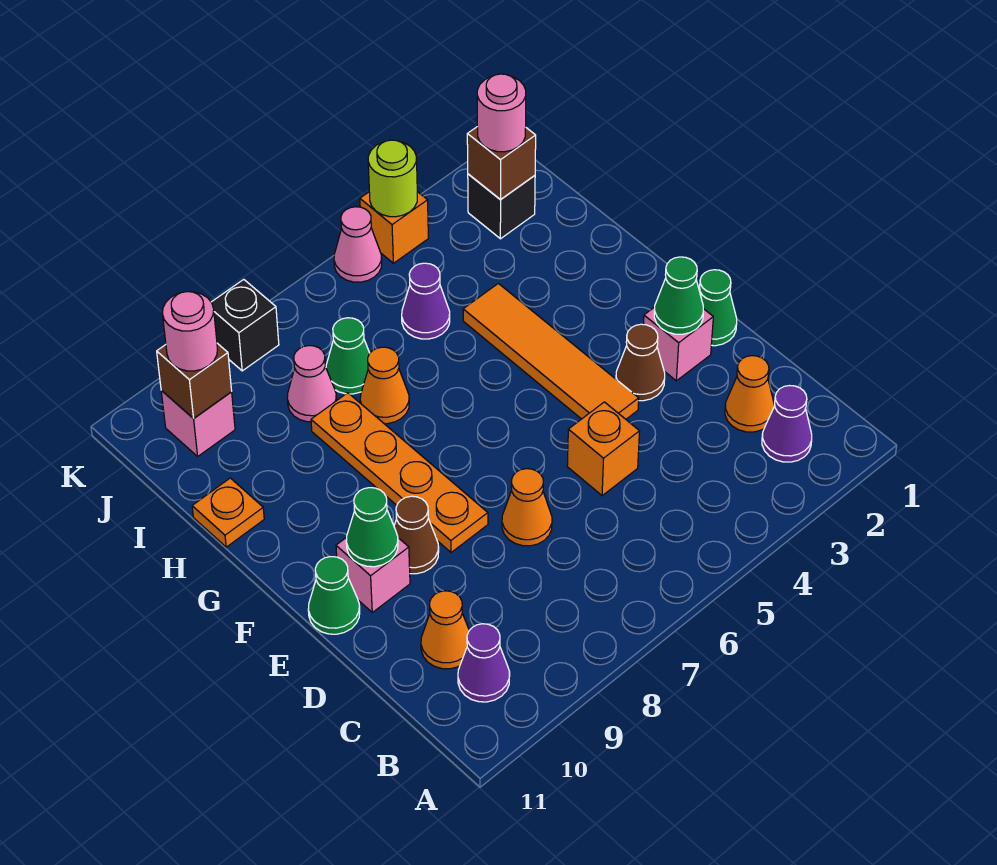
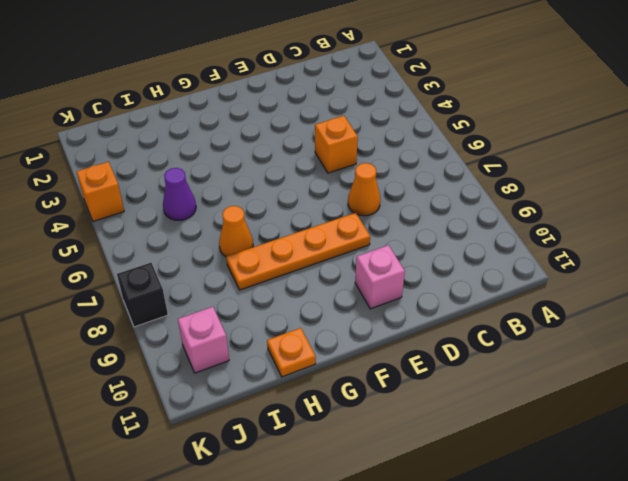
none -> purple 1x1 cone [762,386,812,462]
none -> purple 1x1 cone [458,624,510,702]
none -> orange 1x1 cone [725,356,774,432]
none -> orange 1x1 cone [421,591,469,669]

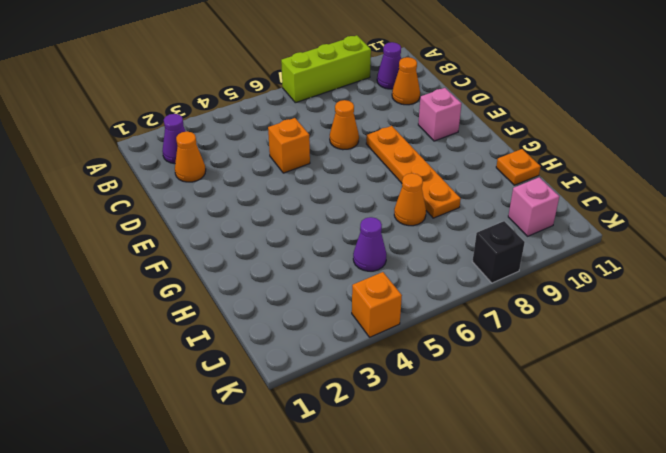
lime 1x3 brick [281,35,371,103] -> none
none -> green 1x1 cone [700,270,737,346]
none -> pink 1x1 brick [643,307,713,381]
none -> brown 1x1 cone [616,324,665,401]
none -> orange 1x4 tile [463,283,639,419]

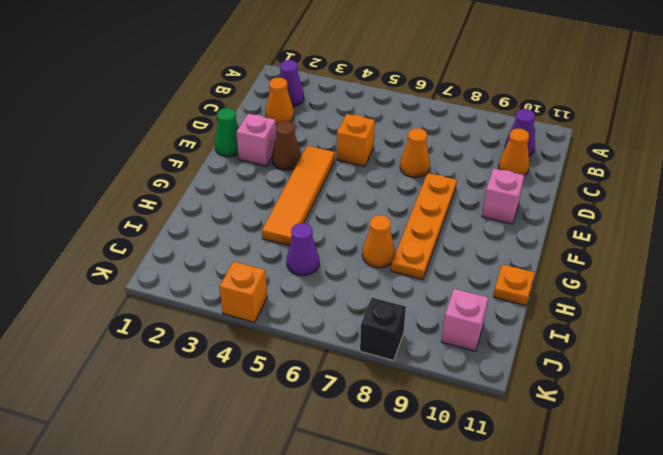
none -> brown 1x1 cone [394,496,439,574]
none -> green 1x1 cone [308,557,360,634]
none -> green 1x1 cone [326,318,370,394]
none -> pink 1x1 cone [287,346,337,422]

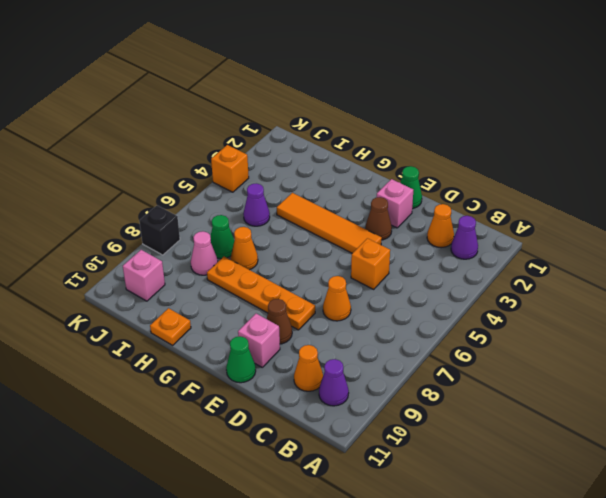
none -> black 1x1 brick [468,174,535,239]
none -> pink 1x1 cone [334,207,382,282]
none -> green 1x1 cone [654,257,703,334]
none -> green 1x1 cone [346,488,398,567]

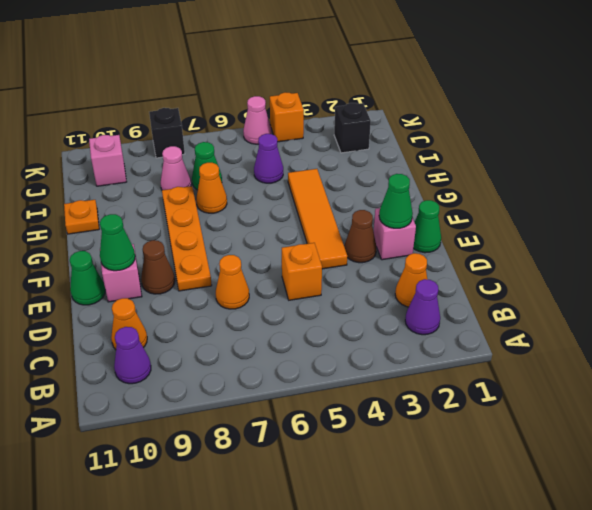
none -> brown 1x1 brick [467,127,536,199]
none -> brown 1x1 brick [157,343,232,418]
none -> lime 1x1 round brick [368,140,417,217]
none -> pink 1x1 round brick [477,74,526,152]

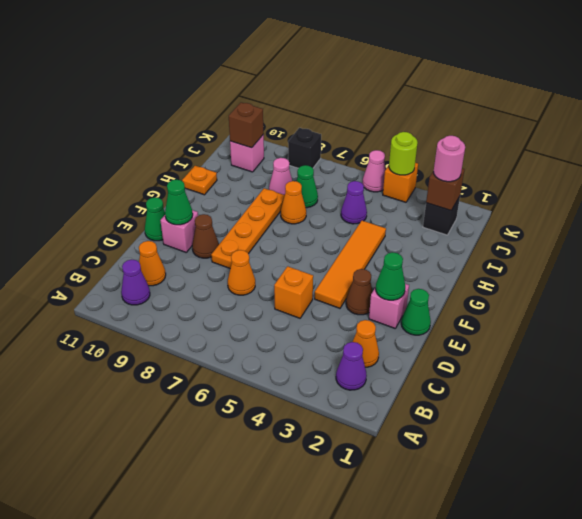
none -> pink 1x1 round brick [162,292,217,371]

